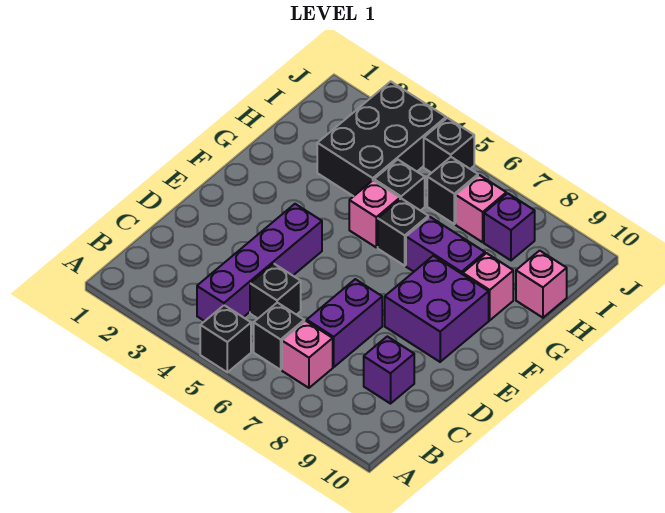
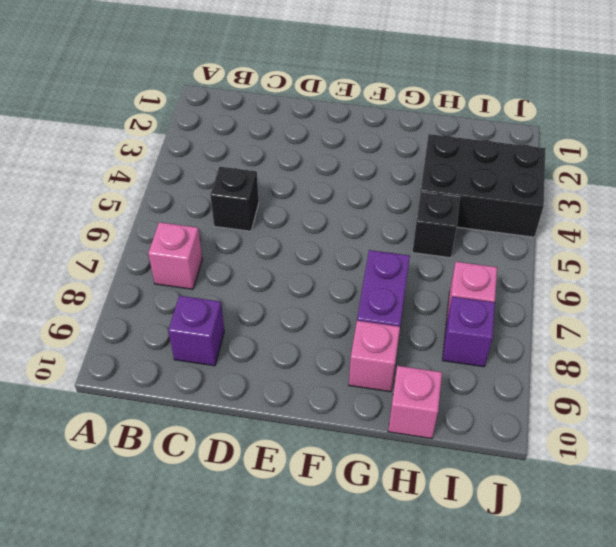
none -> black 1x1 brick [200,305,251,372]
none -> purple 1x4 brick [197,204,322,321]
none -> black 1x1 brick [254,303,304,370]

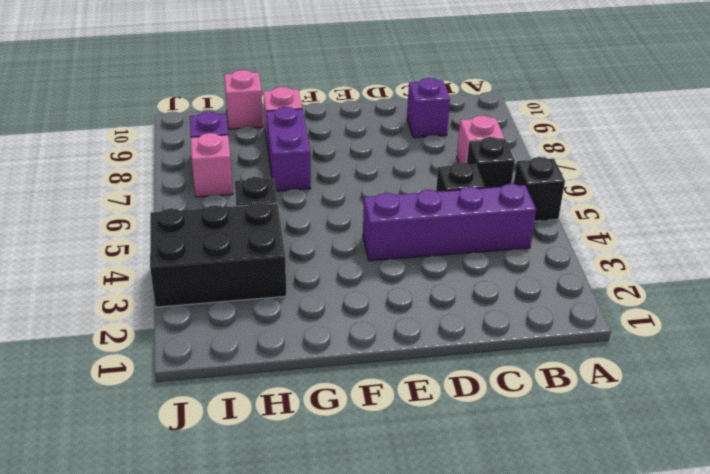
none -> purple 1x2 brick [307,279,382,367]
none -> purple 2x2 brick [385,256,489,362]
none -> pink 1x1 brick [349,180,400,247]

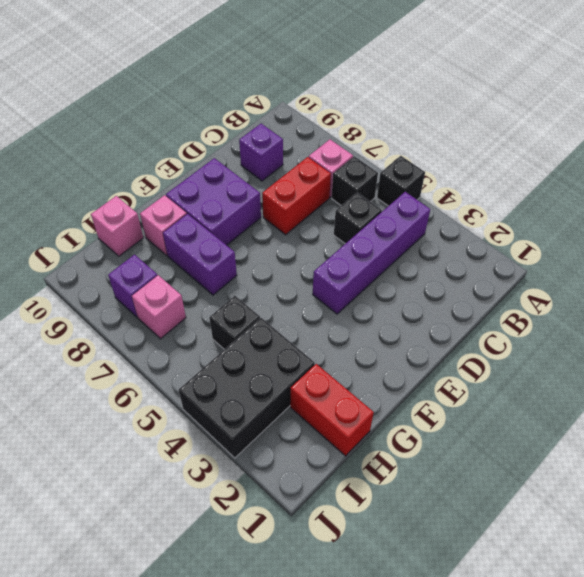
red 1x2 brick [262,157,331,235] -> purple 1x2 brick [307,279,382,367]
red 1x2 brick [290,364,374,456] -> none
none -> pink 1x1 brick [349,180,400,247]
none -> black 1x1 brick [378,198,428,266]
none -> black 1x1 brick [427,157,478,224]

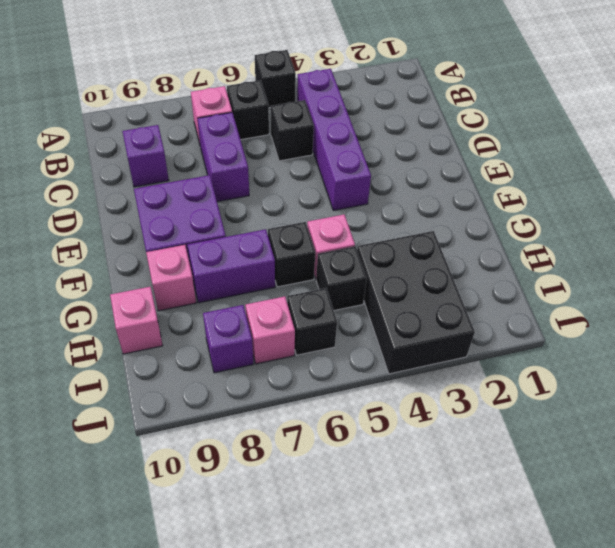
none -> black 1x1 brick [424,118,474,173]

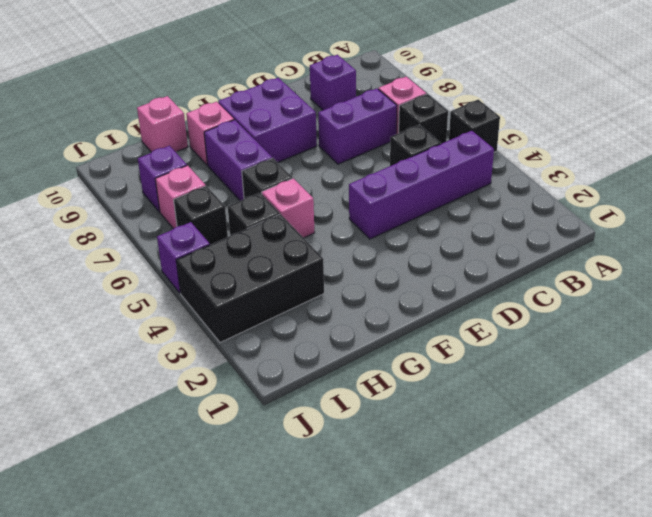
purple 1x1 brick [157,222,210,293] -> black 1x1 brick [424,118,474,173]

